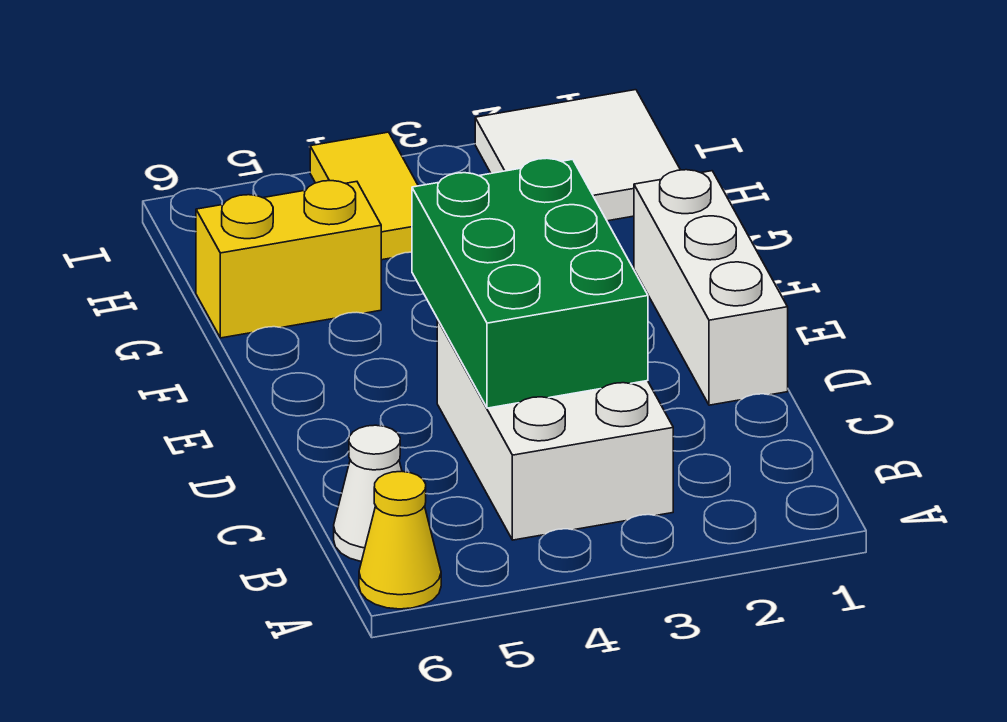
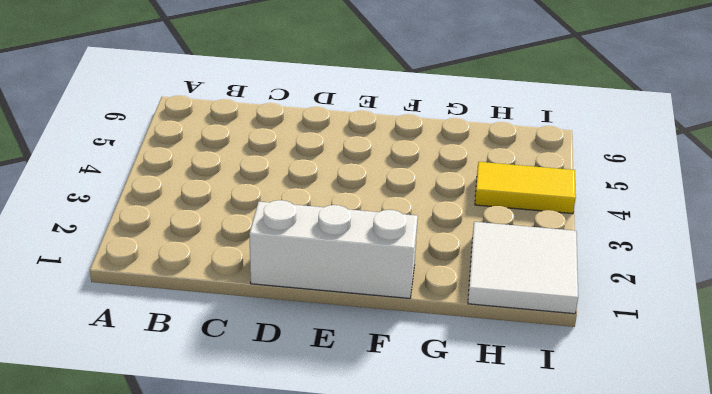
none -> yellow 1x1 cone [359,471,441,609]
none -> white 2x3 brick [437,319,673,540]

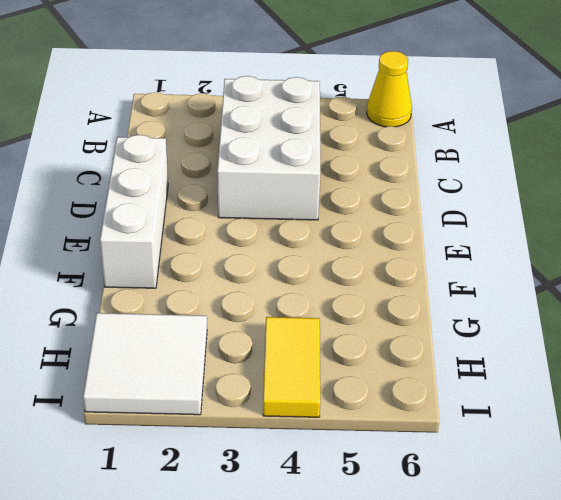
none -> white 1x1 cone [334,425,402,562]
none -> yellow 1x2 brick [196,181,381,338]

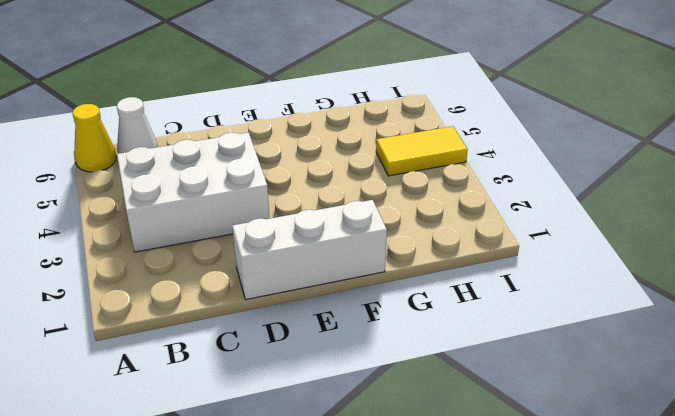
none -> yellow 1x2 brick [196,181,381,338]
none -> white 2x2 tile [475,90,680,221]

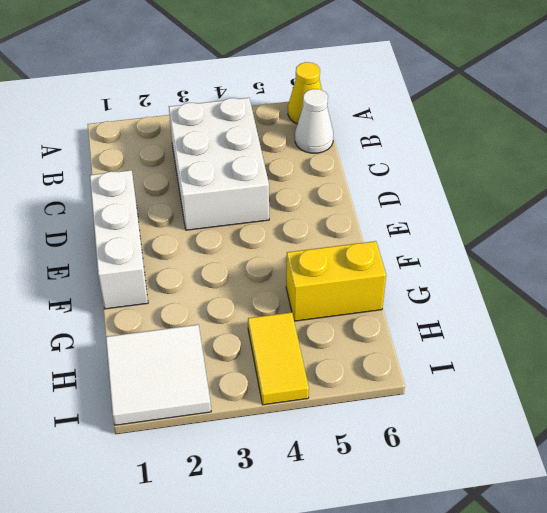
none -> green 2x3 brick [412,158,648,408]

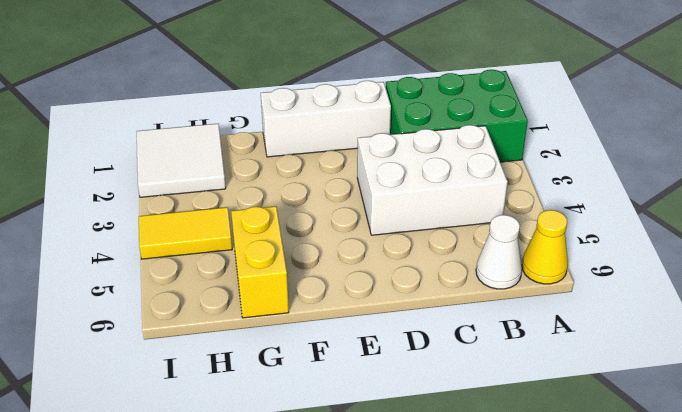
green 2x3 brick [386,70,528,162] -> green 2x3 brick moved to [412,158,648,408]

